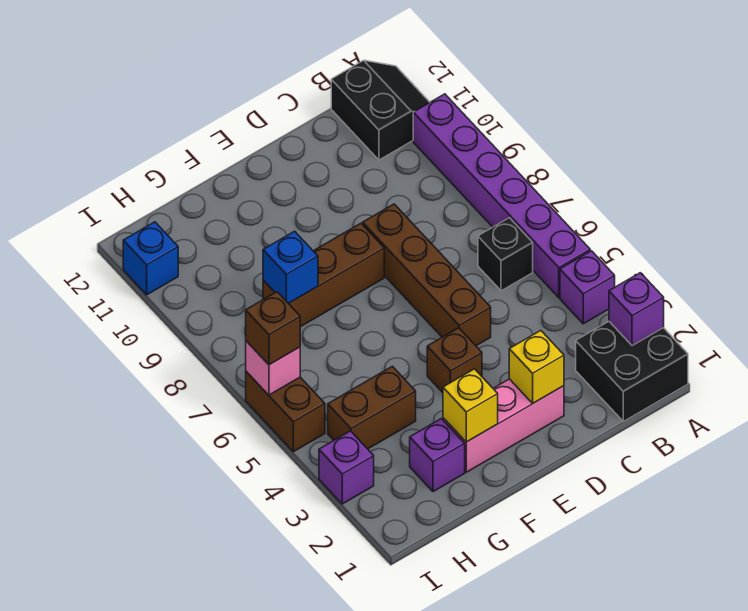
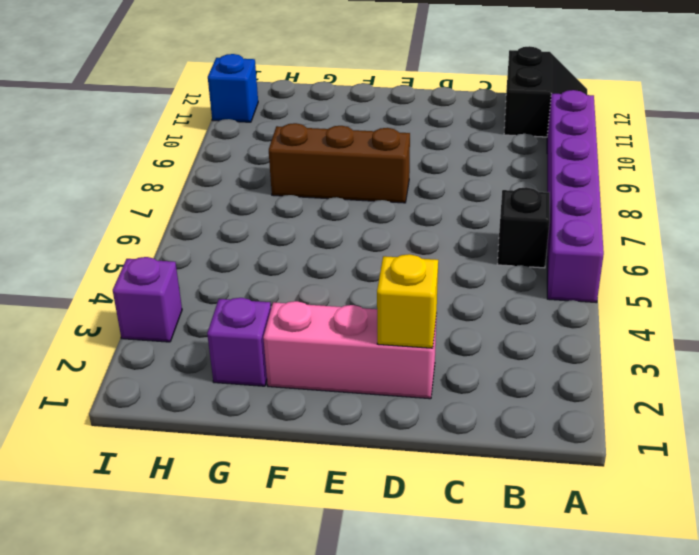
none -> black 2x2 brick [576,321,688,421]
none -> purple 1x1 brick [560,251,615,324]
none -> brown 1x4 brick [363,204,491,346]

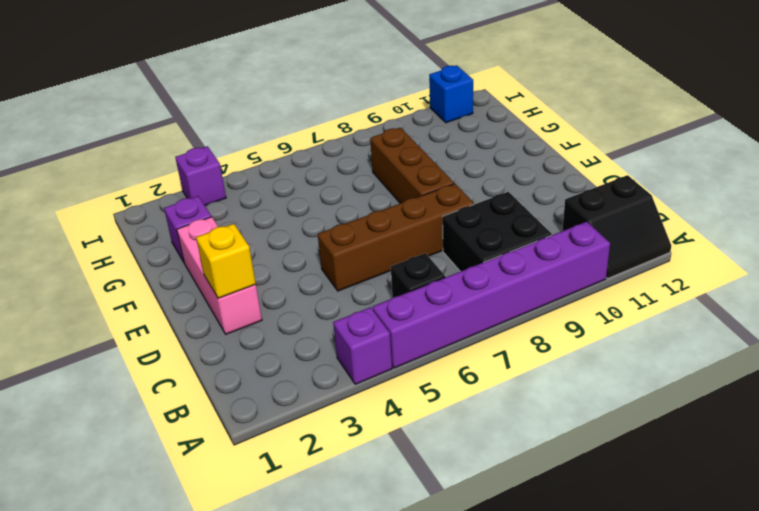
black 2x2 brick [443,192,552,271] -> black 2x2 brick moved to [576,321,688,421]
none -> brown 1x1 brick [427,328,482,393]
none -> brown 1x2 brick [328,366,416,449]
none -> brown 1x2 brick [246,371,325,452]

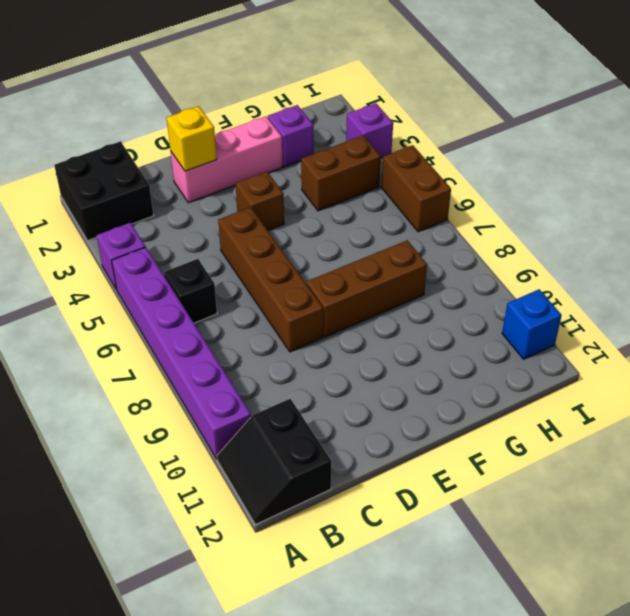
none -> purple 1x1 brick [609,273,664,346]
none -> yellow 1x1 brick [443,369,498,442]
none -> blue 1x1 brick [263,231,318,303]

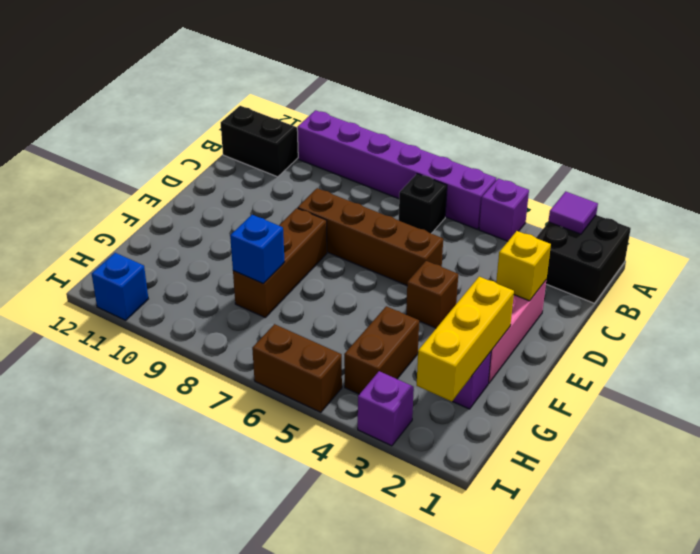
purple 1x1 tile [548,191,598,234] -> purple 1x1 brick [609,273,664,346]
yellow 1x3 brick [417,277,514,401] -> yellow 1x1 brick [443,369,498,442]
none -> pink 1x1 brick [246,341,300,395]
none -> brown 1x1 brick [246,292,300,365]

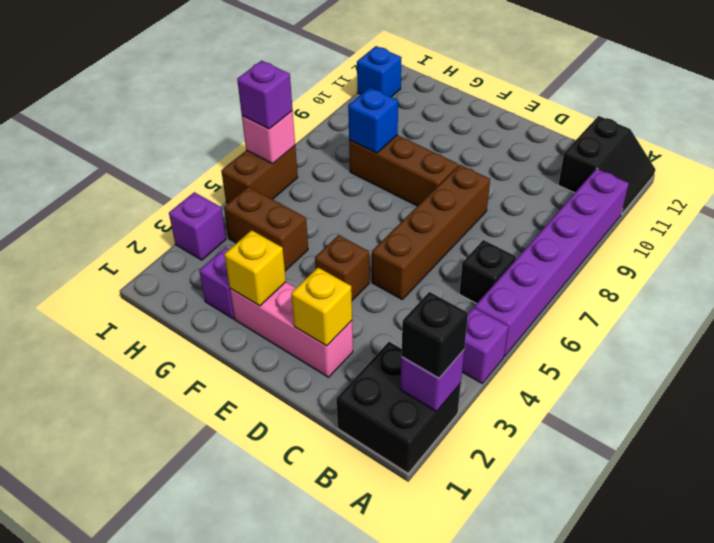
black 1x1 brick [401,292,468,378] -> none
purple 1x1 brick [237,61,293,129] -> brown 1x1 brick [246,292,300,365]

